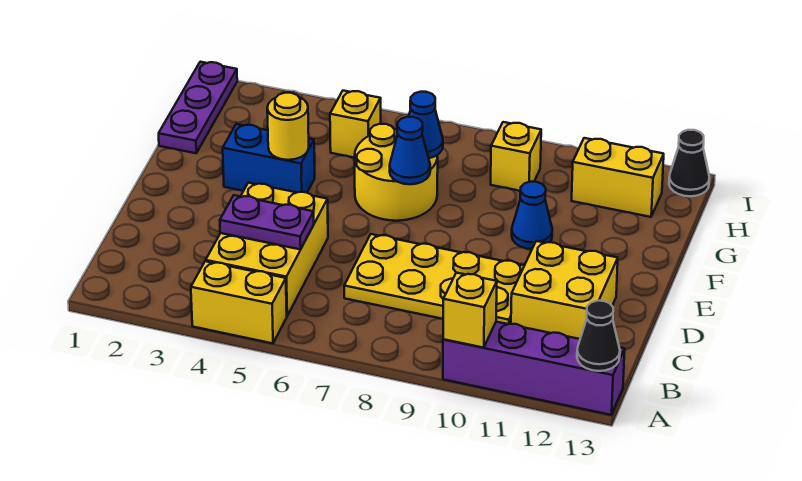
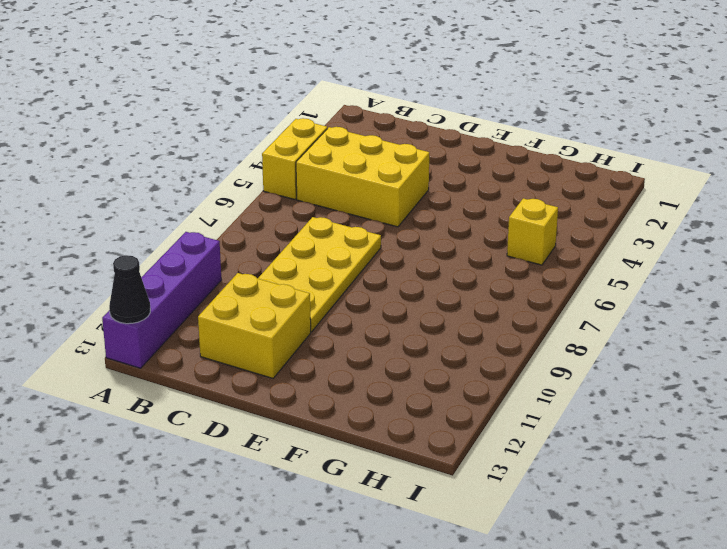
none -> blue 1x2 brick [223,124,315,193]
none -> yellow 2x2 round brick [355,124,438,221]
none -> blue 1x1 cone [512,182,552,249]

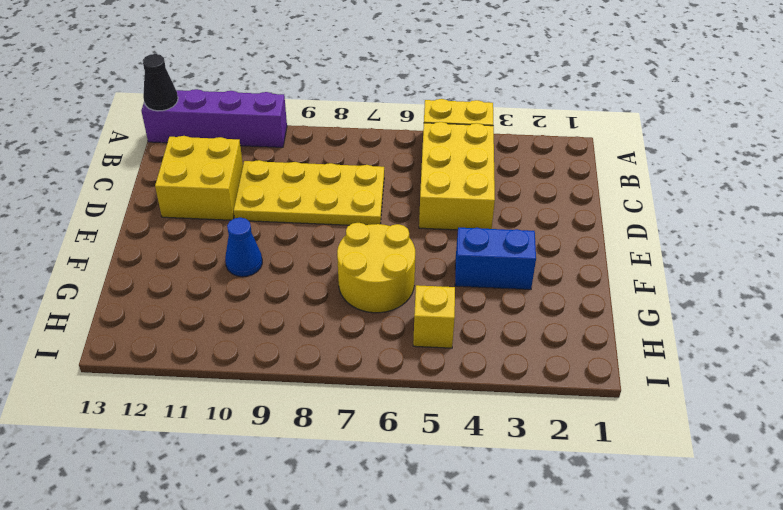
none -> purple 1x3 plate [159,62,237,153]
none -> yellow 1x1 brick [491,122,541,191]
none -> yellow 1x2 brick [572,138,664,217]

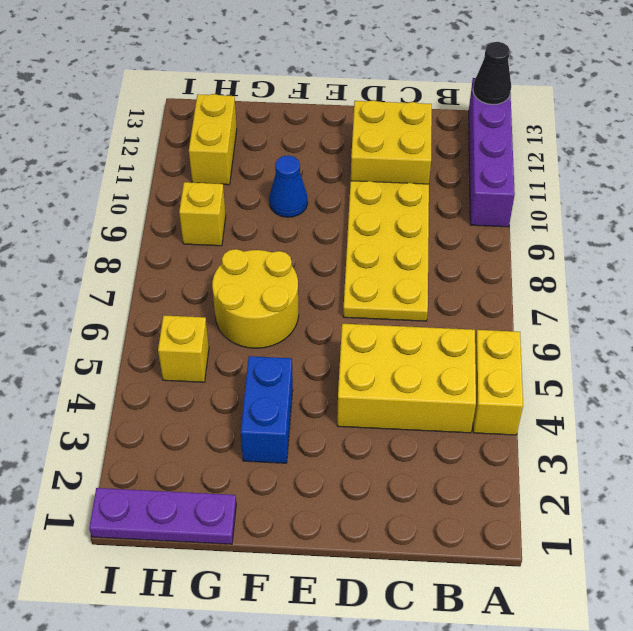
none -> black 1x1 cone [669,130,709,196]
none -> yellow 1x1 brick [443,273,497,348]
none -> purple 1x2 plate [220,195,314,249]

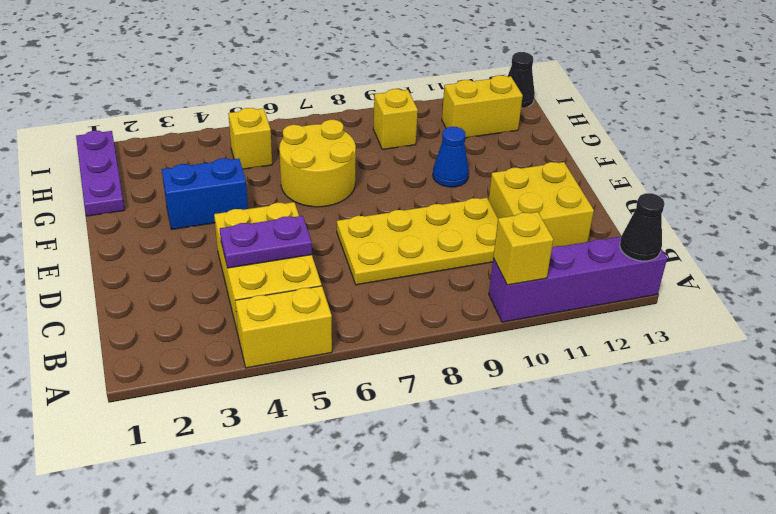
none -> yellow 1x1 round brick [267,93,309,160]
none -> blue 1x1 cone [390,117,430,184]
none -> blue 1x1 cone [409,92,443,158]

